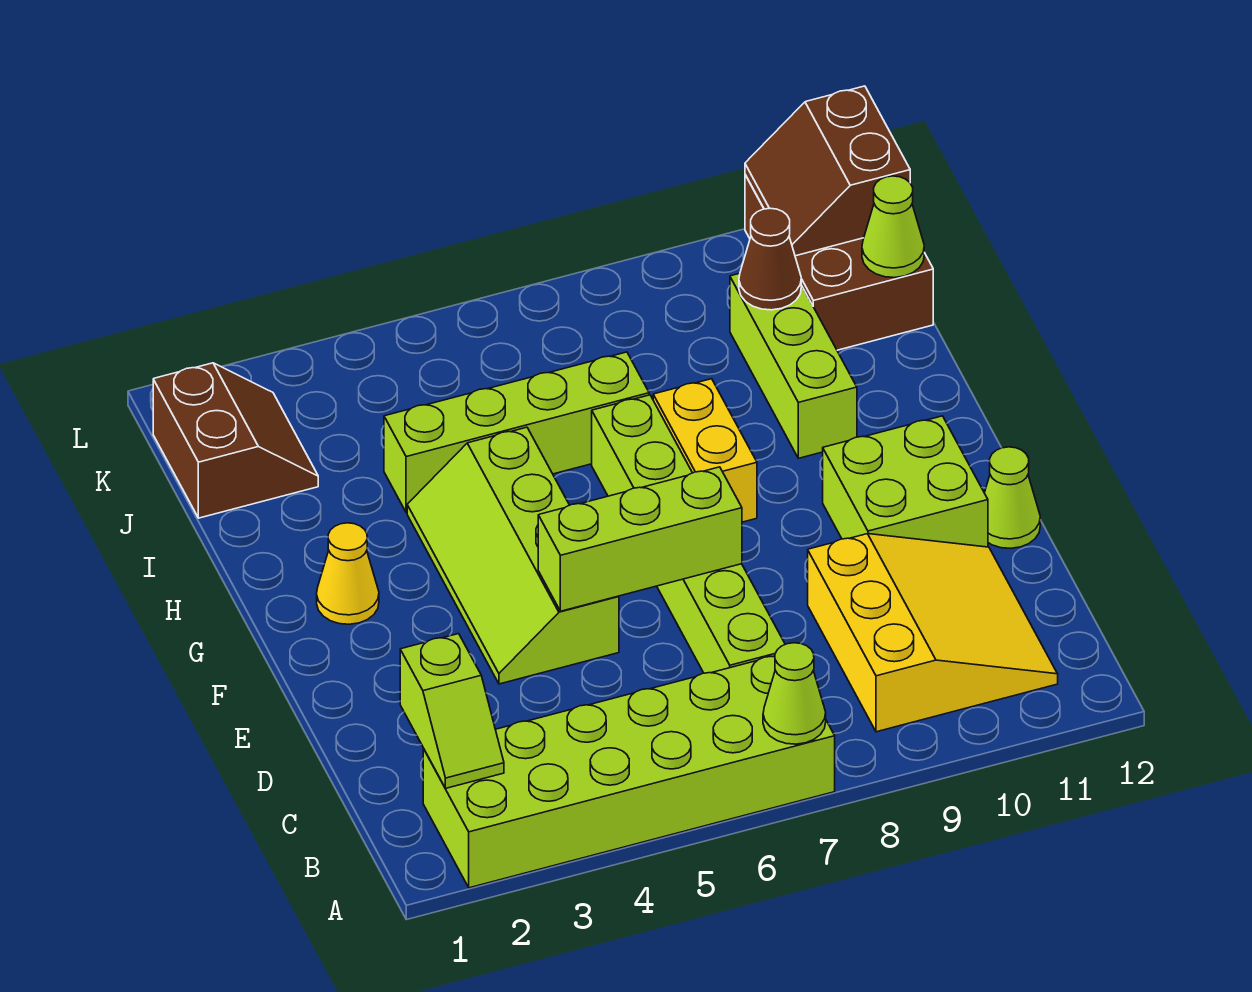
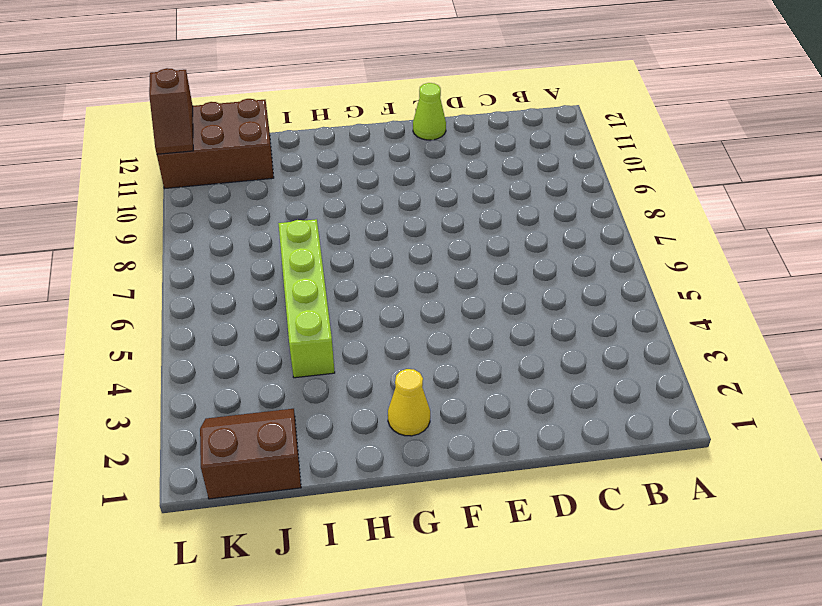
brown 1x2 slope [149,68,193,154] -> brown 2x2 slope [745,86,910,256]
none -> lime 2x6 brick [423,656,835,888]
none -> yellow 3x3 slope [808,534,1058,732]
none -> lime 1x6 brick [592,395,785,673]

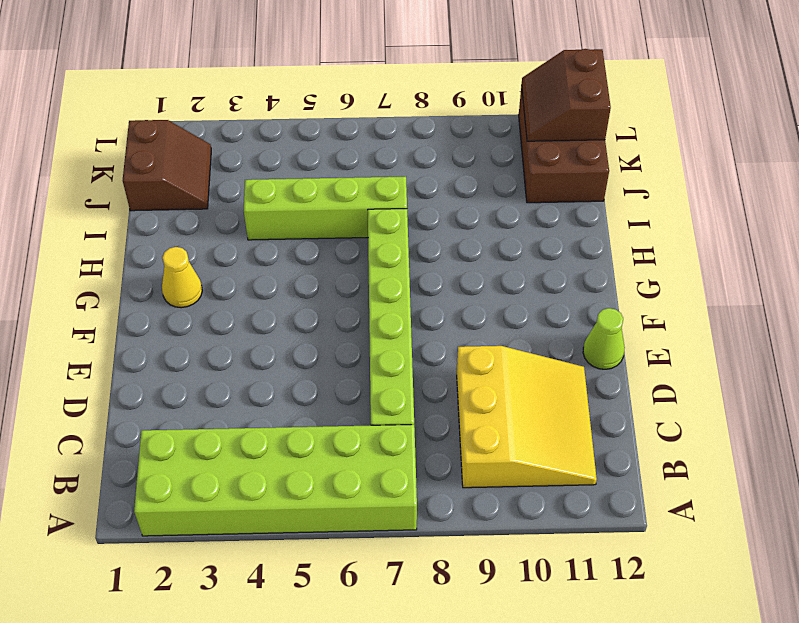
none -> lime 2x4 slope [407,427,619,684]
none -> lime 2x2 brick [823,416,988,547]
none -> yellow 1x2 brick [653,379,757,522]

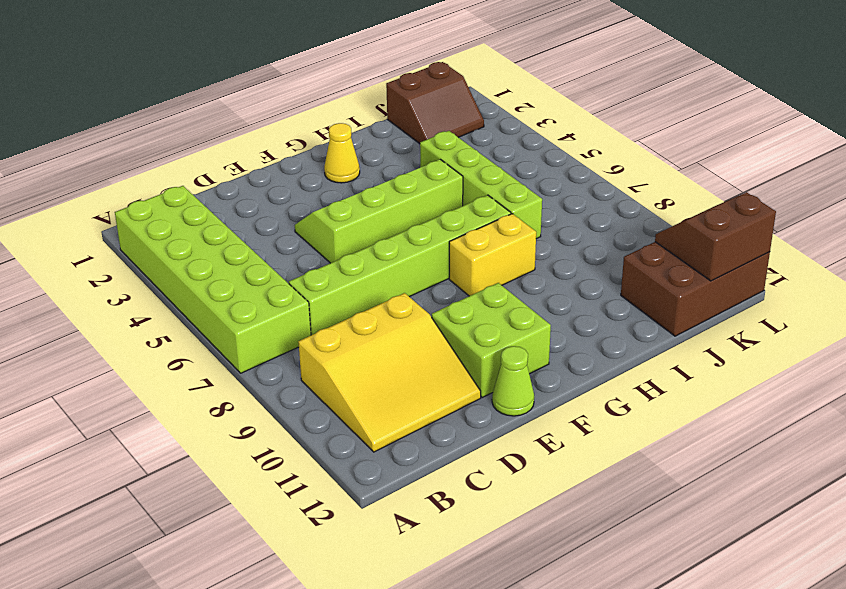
none -> lime 1x3 brick [730,273,857,458]
none -> lime 1x1 cone [763,643,826,744]
none -> lime 1x2 slope [400,634,504,788]

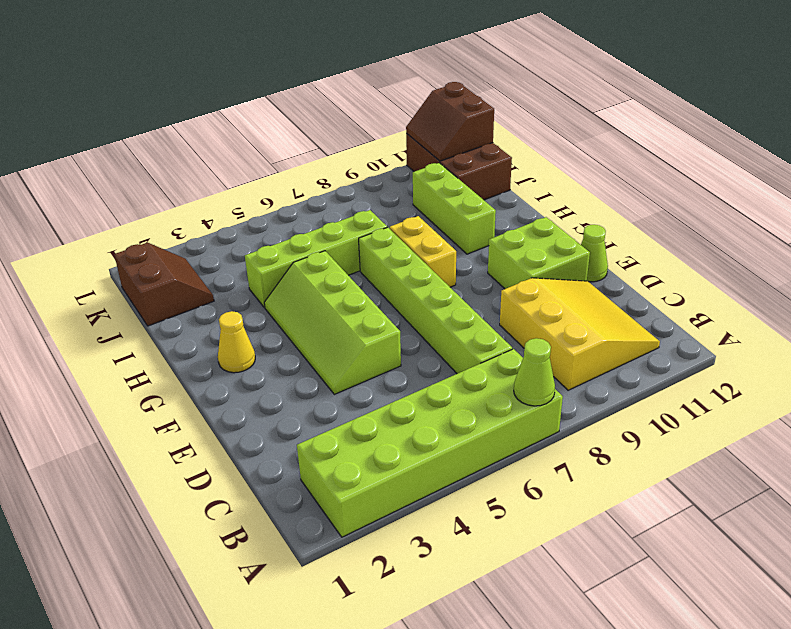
none -> lime 1x2 slope [400,634,504,788]
none -> lime 1x3 brick [538,467,742,611]
none -> brown 1x1 cone [739,208,801,310]

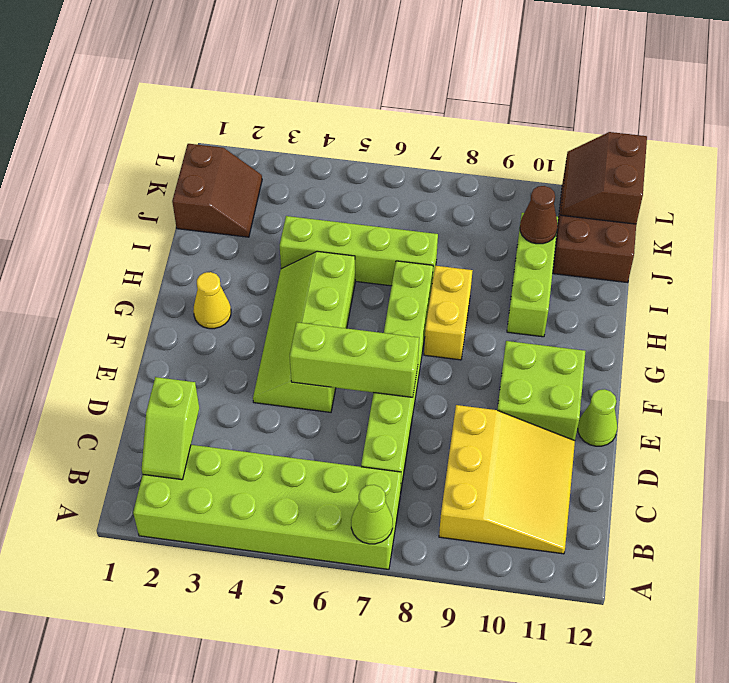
none -> lime 1x1 cone [862,176,924,278]

